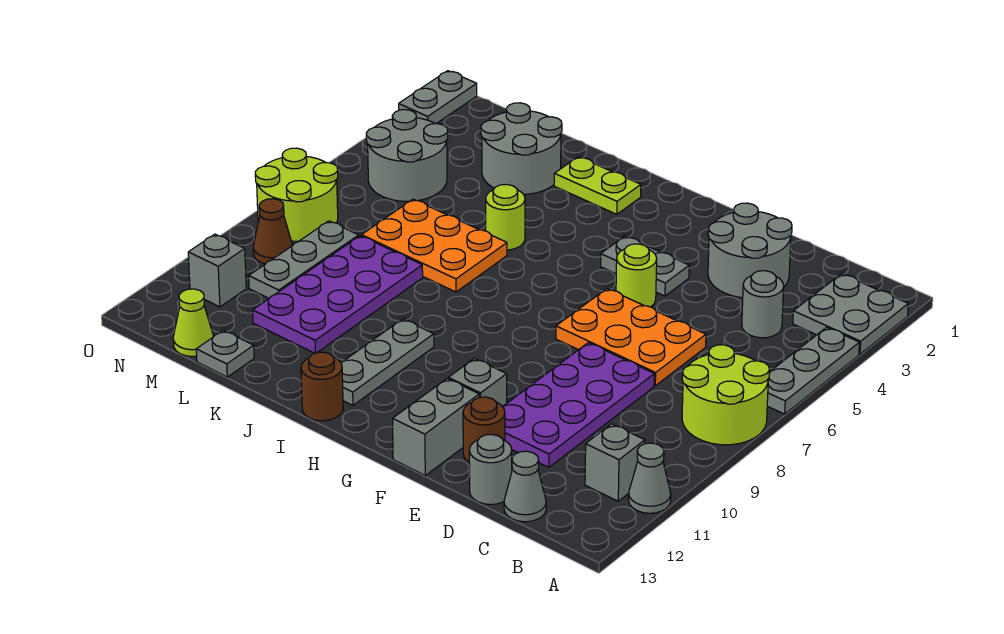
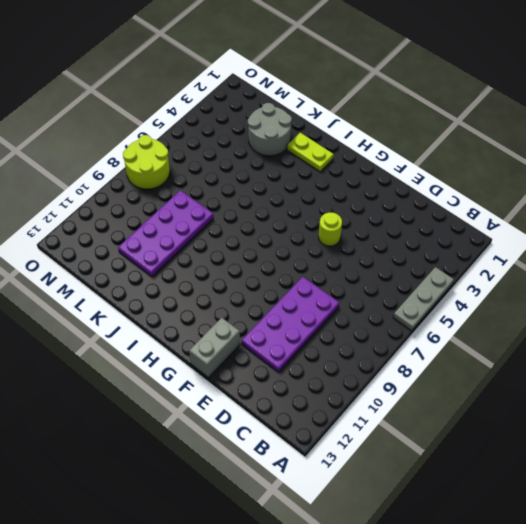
none -> grey 2x2 plate [793,274,908,354]
none -> lime 2x2 round brick [682,345,770,445]
none -> grey 1x1 cone [628,443,671,513]
none -> grey 1x1 brick [585,424,645,501]

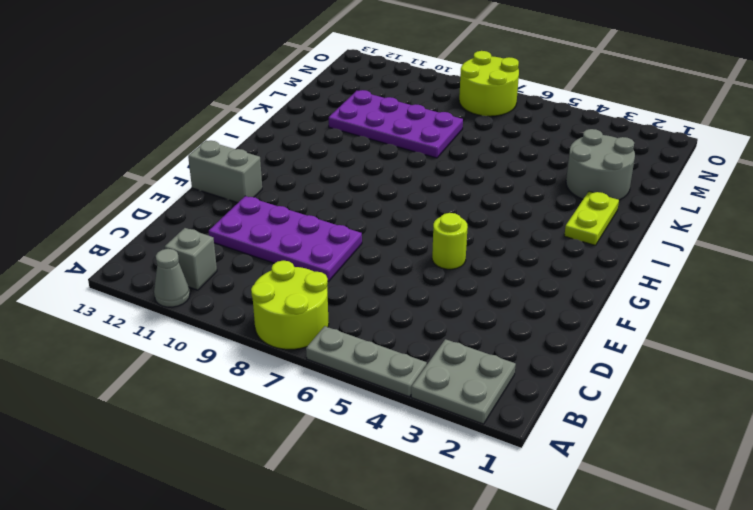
none -> grey 1x1 round brick [742,271,784,338]
none -> grey 1x1 cone [504,451,546,522]
none -> grey 2x2 round brick [708,203,792,298]
none -> orange 2x3 plate [556,289,706,386]

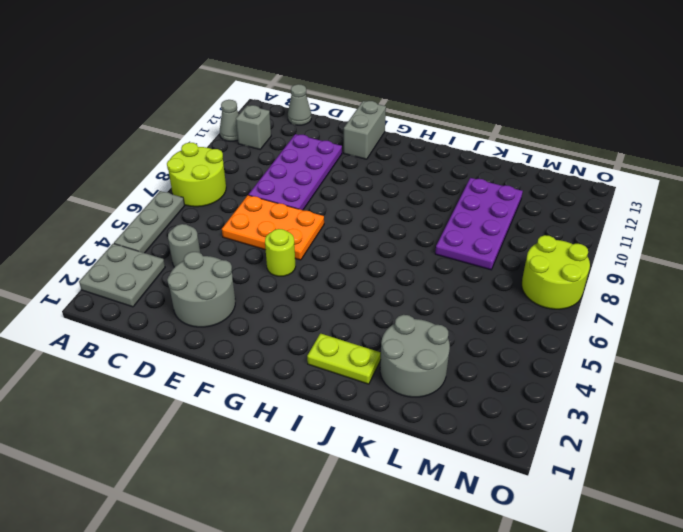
none -> grey 1x1 round brick [469,434,512,505]
none -> brown 1x1 round brick [463,397,505,462]
none -> grey 1x2 plate [601,236,689,296]
none -> grey 1x1 brick [448,358,507,407]

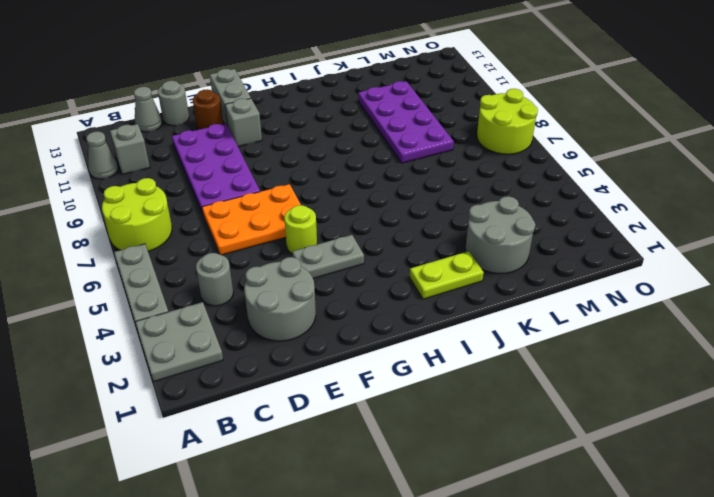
none -> grey 1x3 plate [341,319,434,405]
none -> brown 1x1 round brick [301,352,343,421]
none -> lime 1x1 round brick [486,184,525,250]
none -> orange 2x3 plate [362,199,507,292]

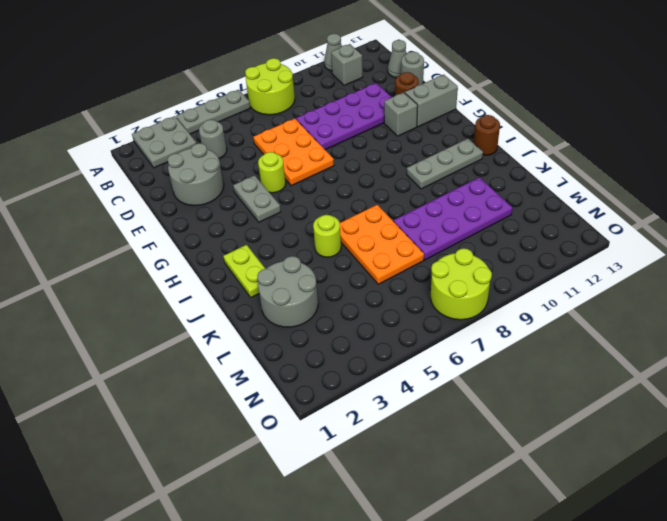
none -> grey 1x1 plate [196,330,254,377]
none -> grey 2x2 round brick [366,110,448,201]
none -> grey 1x3 plate [249,221,359,298]
none -> lime 1x1 cone [173,289,213,357]

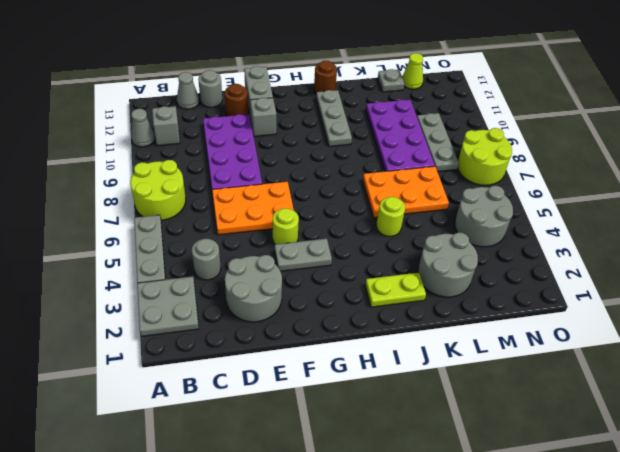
none -> brown 1x1 cone [253,199,292,264]
none -> grey 1x1 brick [188,234,246,307]
none -> grey 1x2 plate [399,71,477,124]

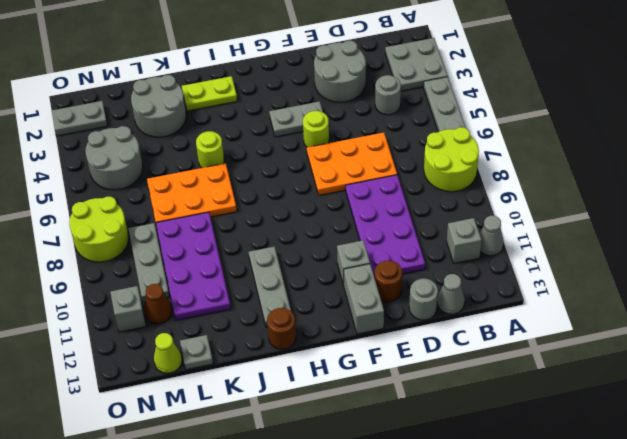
brown 1x1 cone [144,284,172,324] -> brown 1x1 cone moved to [253,199,292,264]
grey 1x2 plate [52,101,107,136] -> grey 1x2 plate turned to [399,71,477,124]

